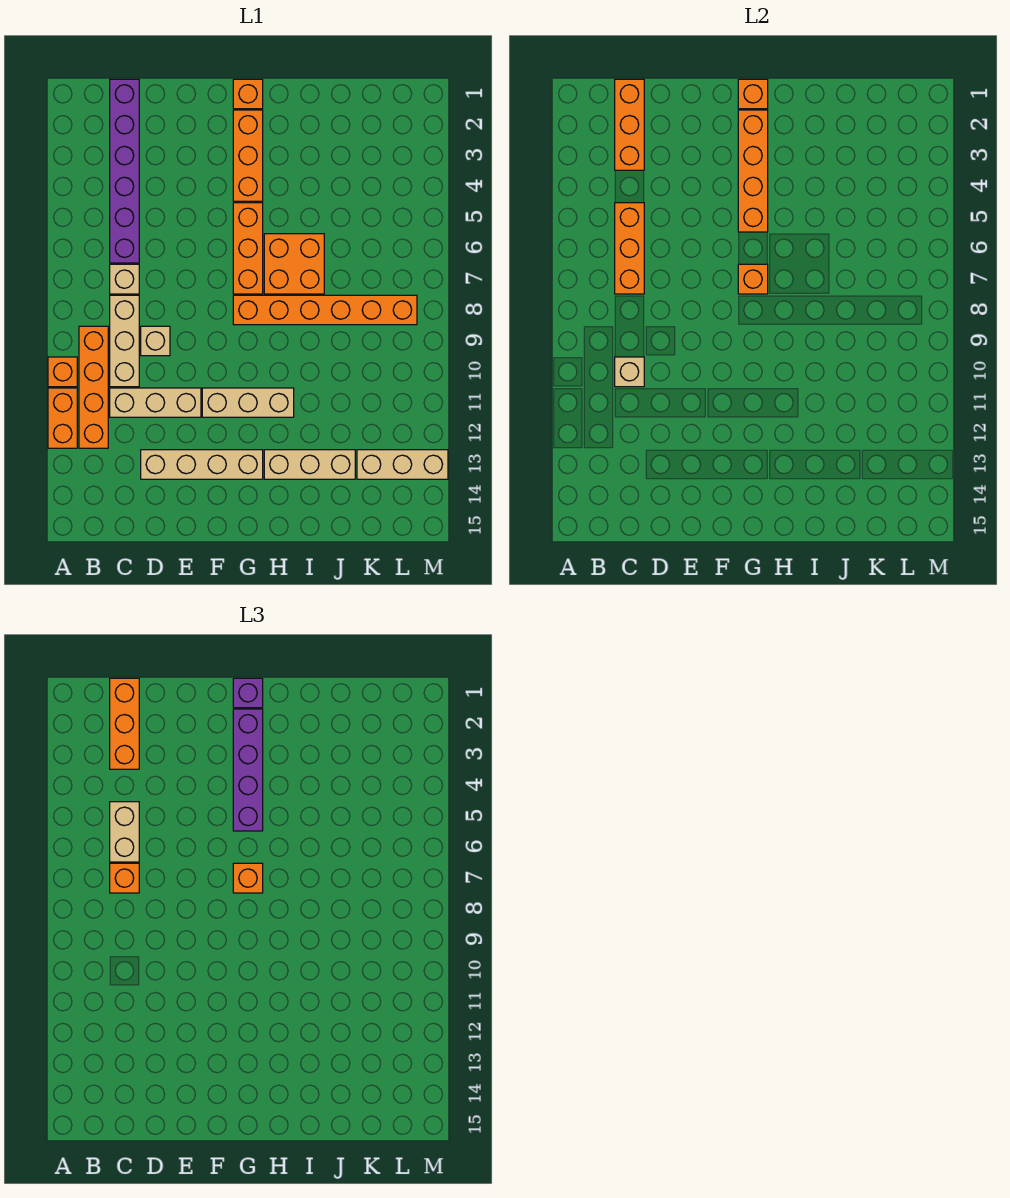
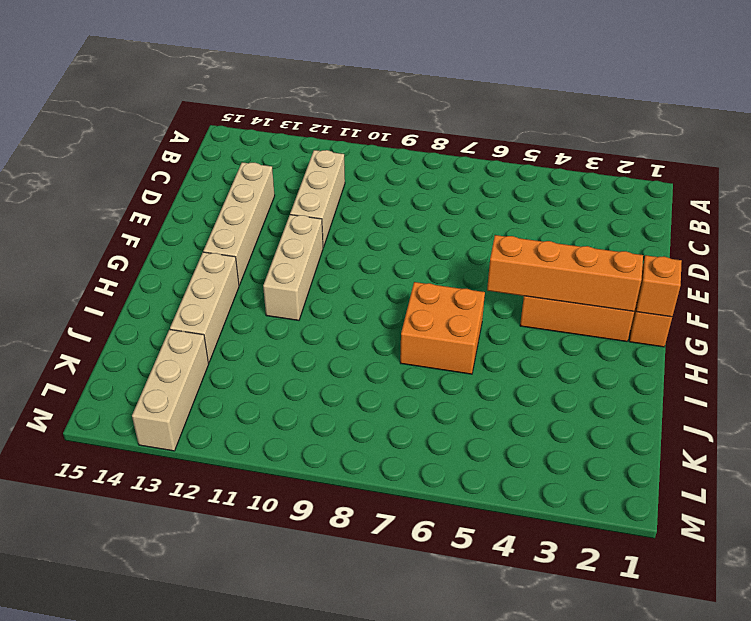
none -> orange 1x1 brick [48,357,77,387]
none -> orange 1x2 brick [48,388,77,448]
none -> orange 1x4 brick [79,326,108,448]

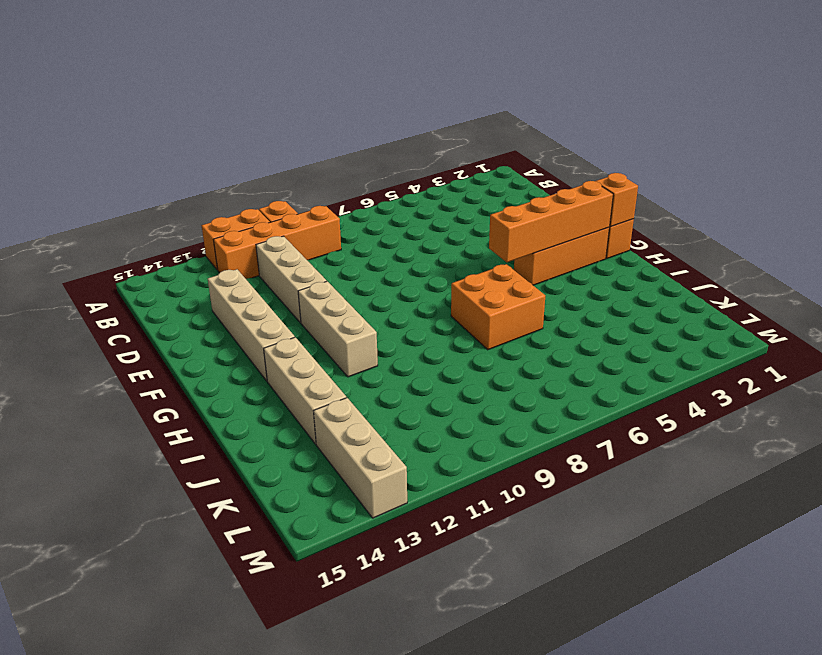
none -> purple 1x6 brick [110,79,139,263]
none -> tan 1x1 brick [110,264,139,294]
none -> tan 1x3 brick [110,295,139,387]

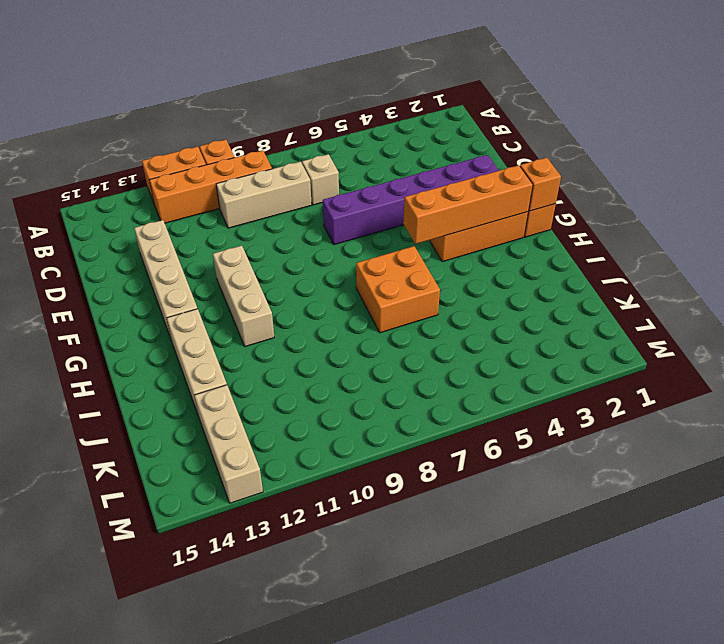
purple 1x6 brick [323,155,499,245] -> purple 1x6 brick moved to [110,79,139,263]
none -> tan 1x3 brick [110,388,201,417]
none -> tan 1x1 brick [141,326,170,356]
none -> orange 1x3 brick [233,203,263,294]

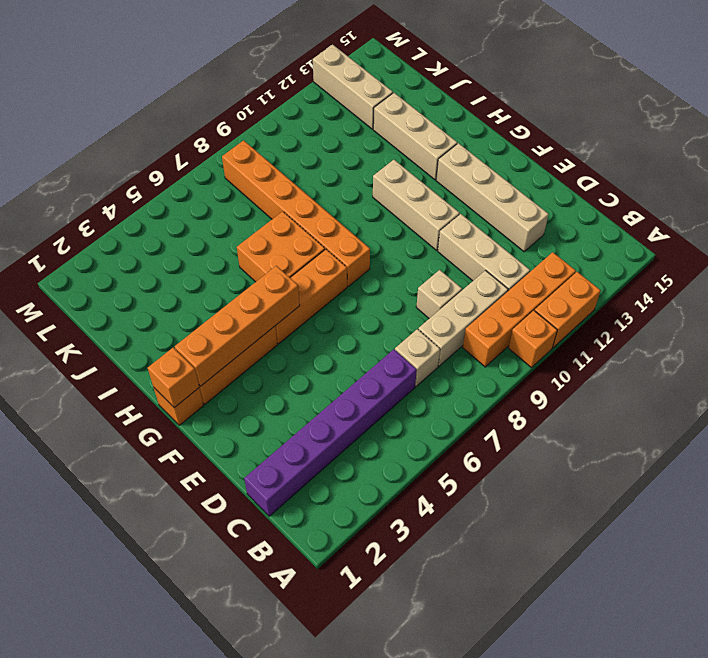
none -> orange 1x3 brick [615,79,644,170]
none -> orange 1x3 brick [615,203,644,294]
none -> tan 1x1 brick [615,357,644,387]

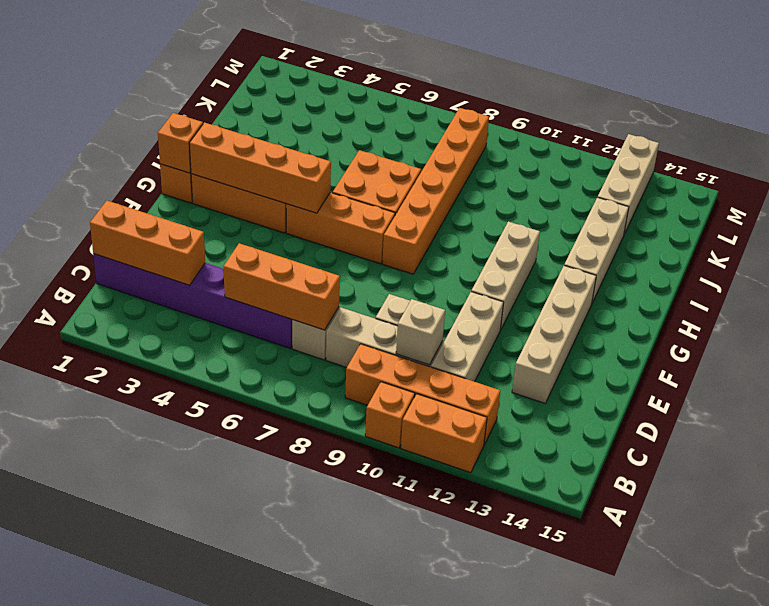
none -> orange 1x1 brick [738,264,768,294]
none -> orange 1x3 brick [110,678,139,769]
none -> tan 1x2 brick [110,802,139,862]

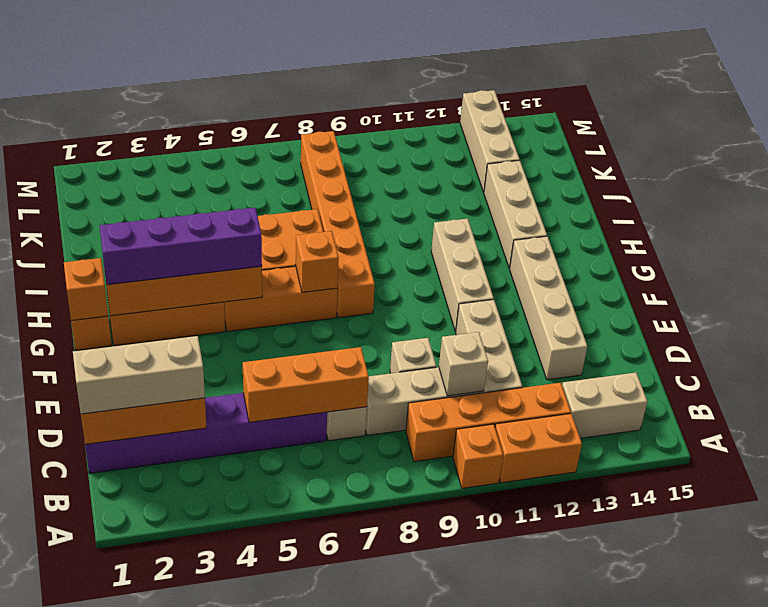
tan 1x2 brick [562,373,647,438] -> tan 1x2 brick moved to [110,802,139,862]
tan 1x3 brick [73,336,205,414] -> orange 1x3 brick [110,678,139,769]
none -> orange 1x1 brick [110,863,139,893]
none -> purple 1x1 brick [233,678,263,708]
none -> orange 1x1 brick [233,863,263,893]

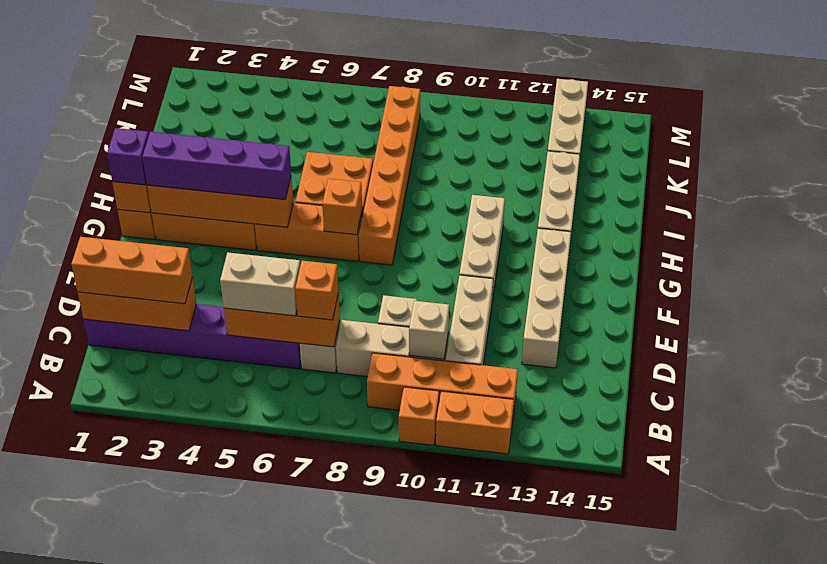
none -> orange 1x1 brick [233,863,263,893]

